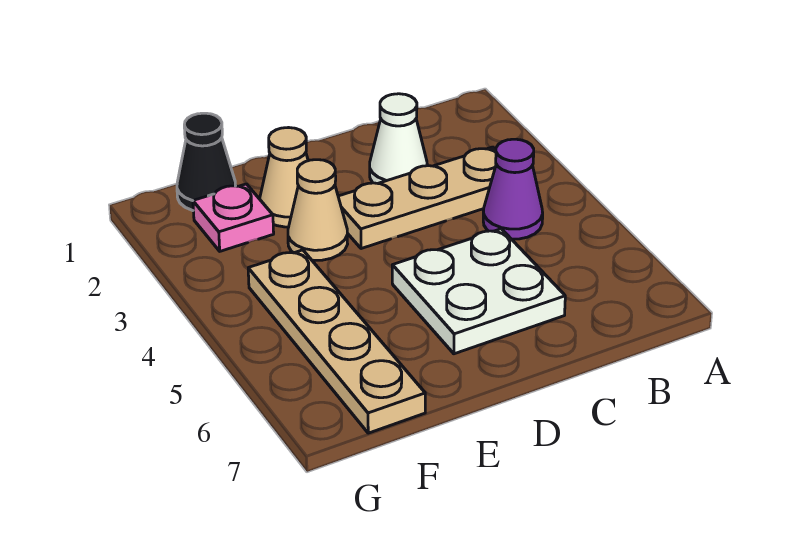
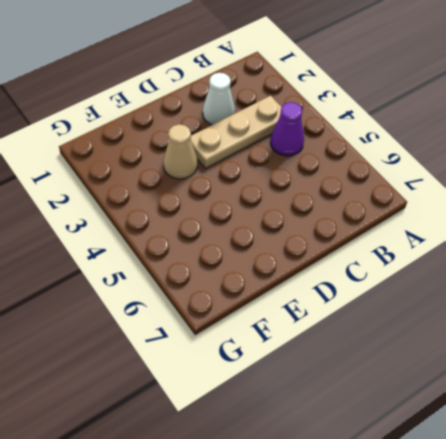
none -> white 2x2 plate [392,229,565,354]
none -> tan 1x1 cone [260,128,308,227]

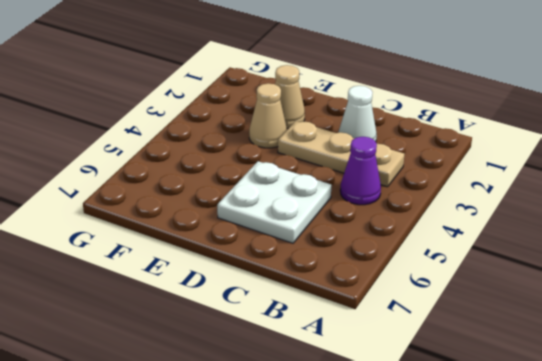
none -> black 1x1 cone [177,113,235,211]
none -> pink 1x1 plate [193,184,274,251]

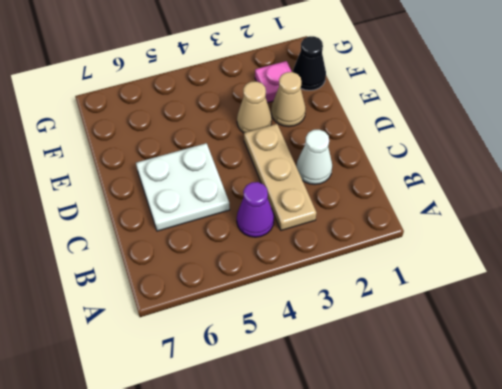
none -> tan 1x4 plate [248,250,425,433]

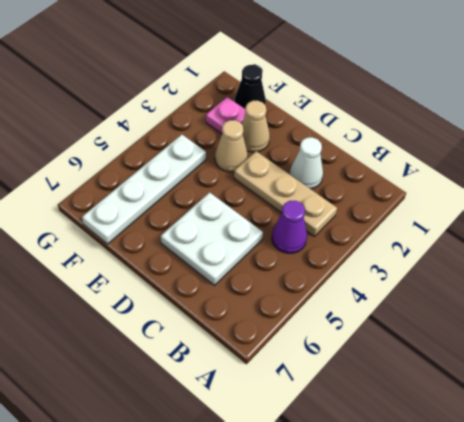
white 1x4 plate [82,135,206,244] -> tan 1x4 plate [248,250,425,433]

